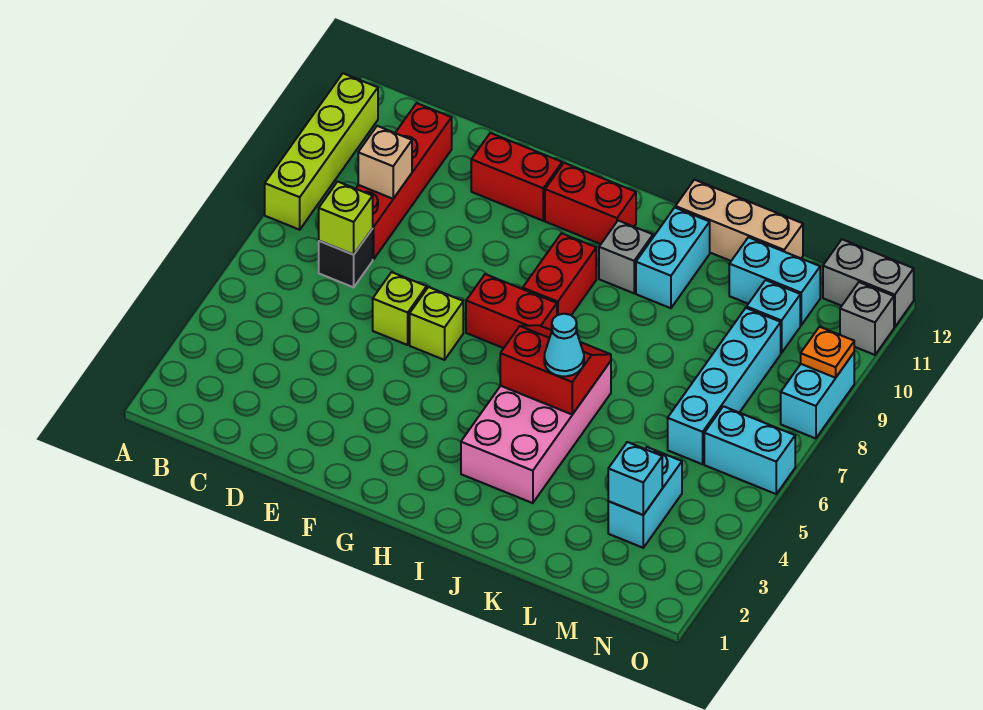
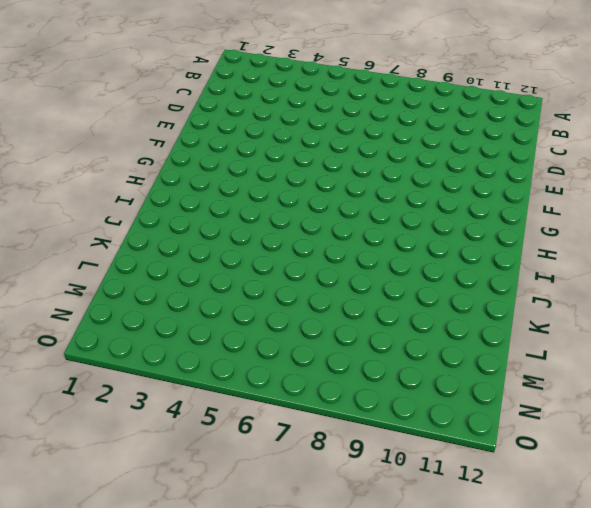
none -> lime 1x4 brick [265,73,378,230]
none -> black 1x1 brick [319,229,373,287]
none -> red 1x4 brick [356,103,452,260]

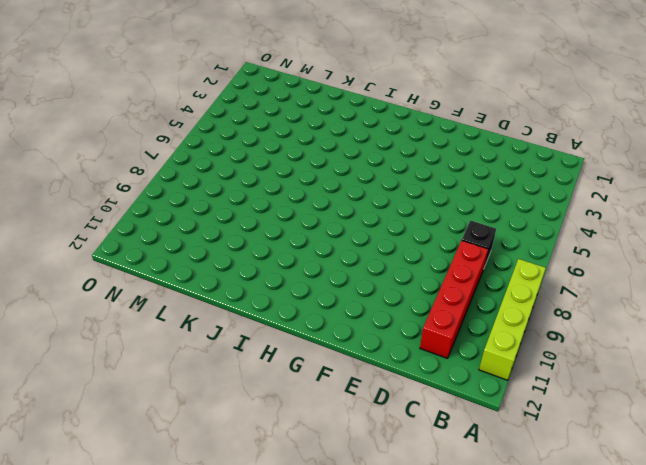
none -> lime 1x1 brick [373,272,427,345]
none -> red 1x2 brick [471,133,562,221]
none -> lime 1x1 brick [410,287,463,360]

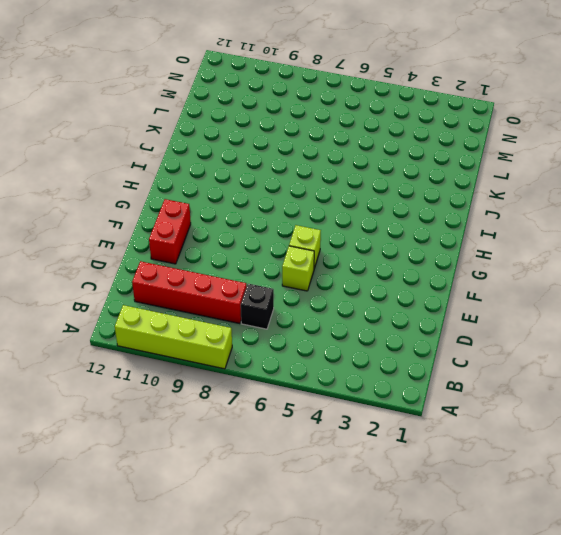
none -> red 1x2 brick [466,274,557,348]
none -> red 1x2 brick [545,163,636,244]
none -> red 1x2 brick [523,233,596,315]

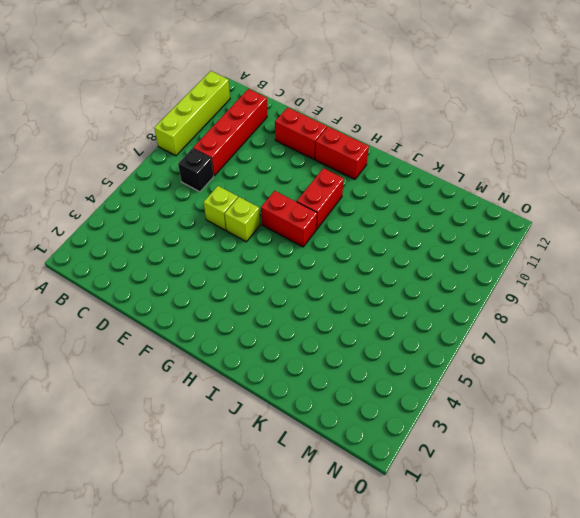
none -> pink 2x4 brick [461,361,611,503]
none -> grey 1x1 brick [599,221,653,293]
none -> cyan 1x2 brick [636,208,710,308]

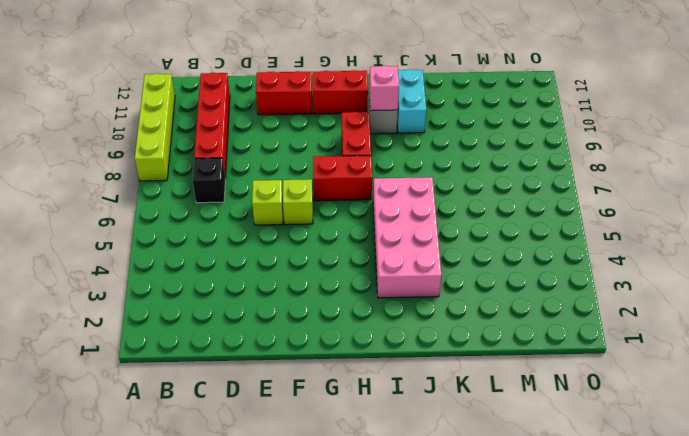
pink 1x1 brick [369,66,399,111] -> none
none -> tan 1x3 brick [675,180,803,261]
none -> cyan 1x2 brick [729,237,820,325]
none -> cyan 1x2 brick [608,447,682,548]

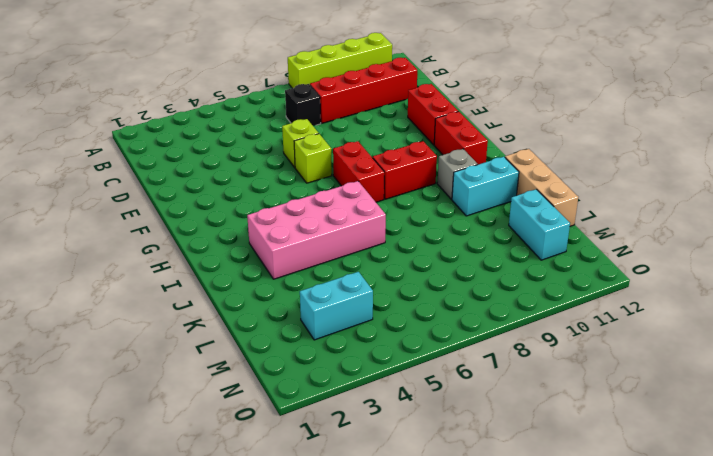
none -> cyan 1x4 brick [668,308,781,464]
none -> cyan 1x1 brick [747,280,800,353]
none -> cyan 1x2 brick [704,406,795,494]

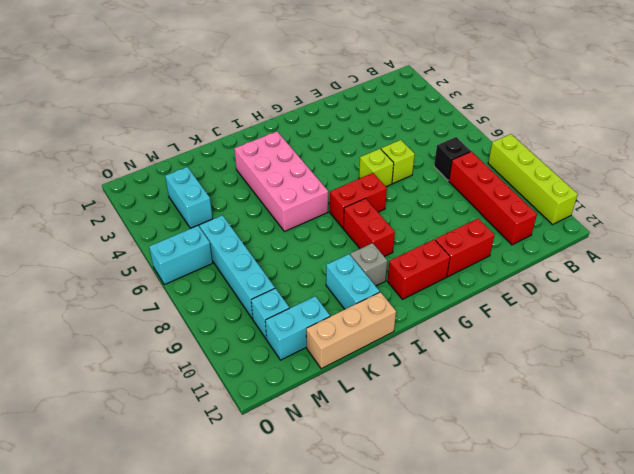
none -> grey 1x2 brick [823,239,914,327]
none -> cyan 1x2 brick [781,353,854,439]
none -> grey 1x1 brick [840,282,894,355]

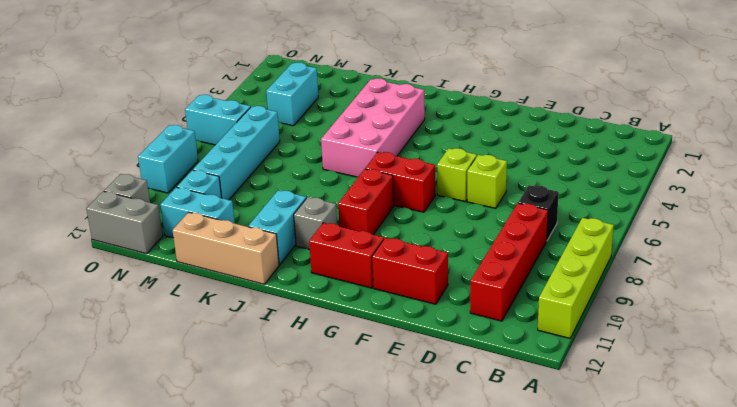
none -> lime 1x1 brick [319,182,373,255]
none -> tan 1x1 brick [358,126,412,199]
none -> red 2x2 slope [500,325,611,414]

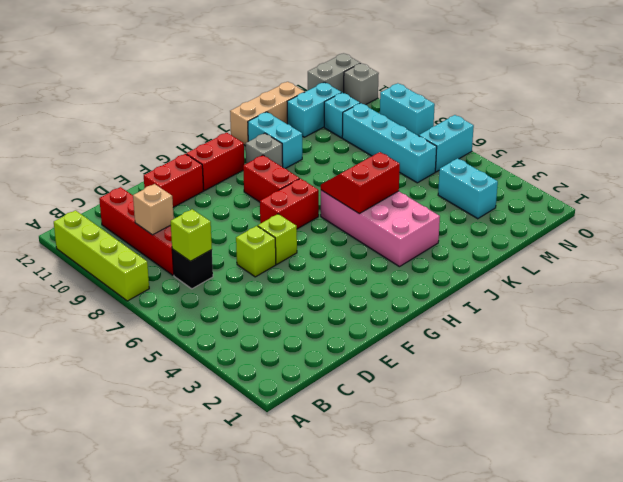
none -> cyan 1x1 brick [608,442,662,515]
none -> orange 1x1 plate [801,327,854,378]
none -> cyan 1x1 cone [544,314,584,376]

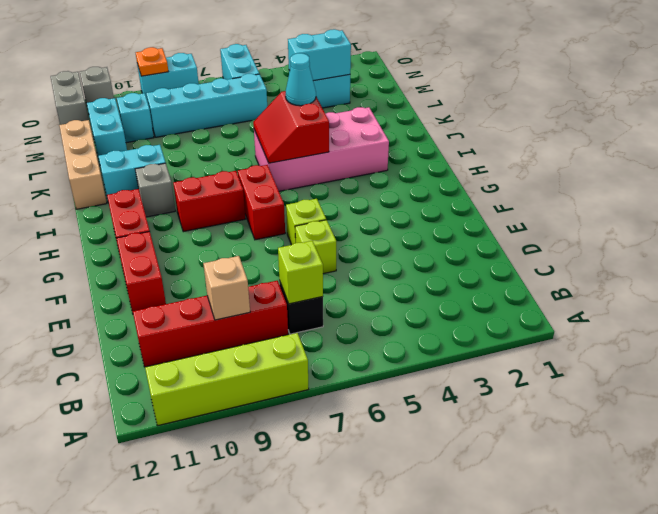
cyan 1x2 brick [288,29,351,81] -> cyan 1x1 brick [608,442,662,515]

